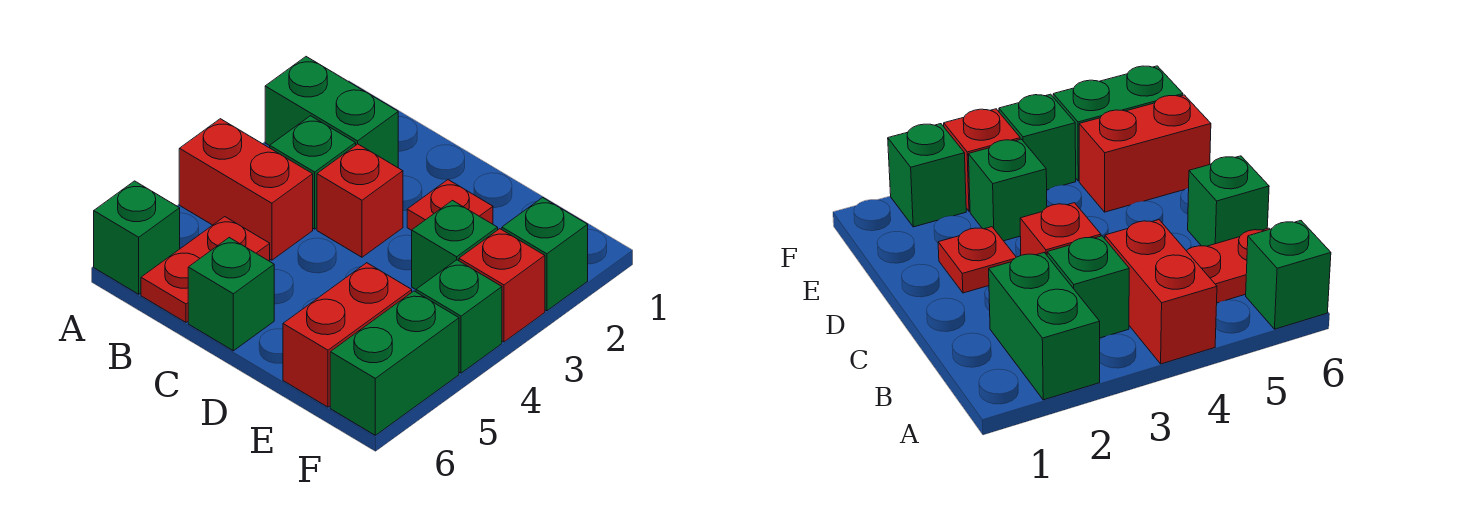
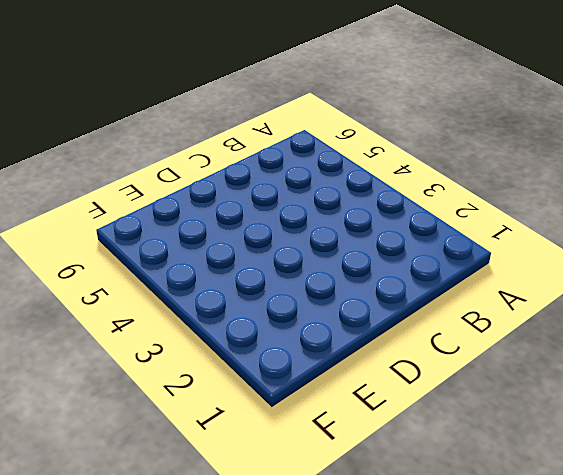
none -> green 1x2 brick [265,57,398,168]
none -> red 1x2 brick [179,119,313,260]
none -> green 1x1 brick [94,181,180,294]

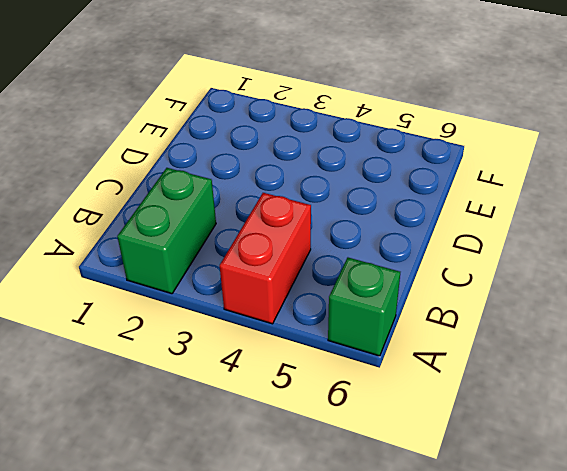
none -> green 1x1 brick [270,116,356,229]
none -> red 1x2 plate [141,217,270,322]
none -> red 1x1 brick [317,144,403,257]

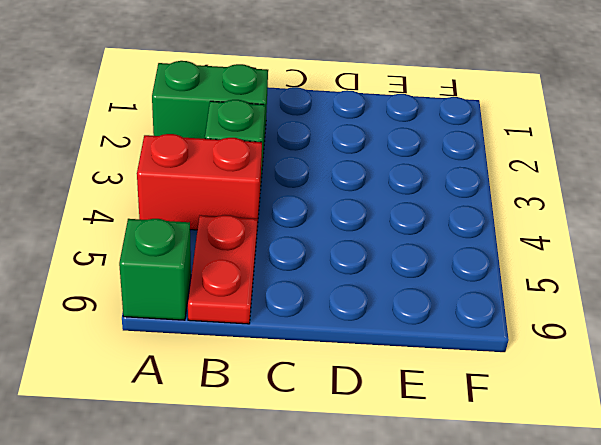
none -> red 1x1 brick [317,144,403,257]
none -> green 1x1 brick [188,238,274,351]
none -> red 1x1 plate [407,180,493,230]

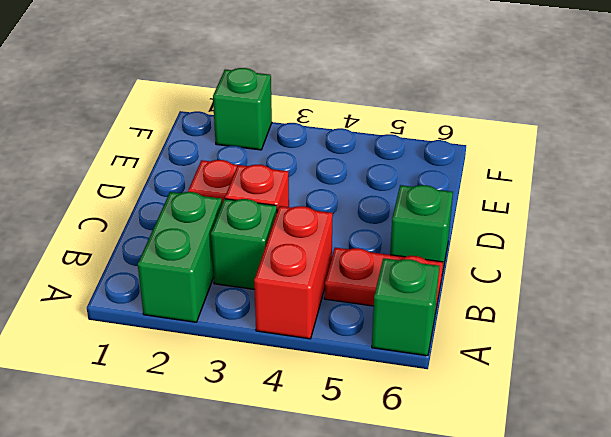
none -> green 1x1 brick [412,201,498,289]
none -> red 1x2 brick [283,263,412,407]
none -> red 1x1 brick [459,229,545,342]

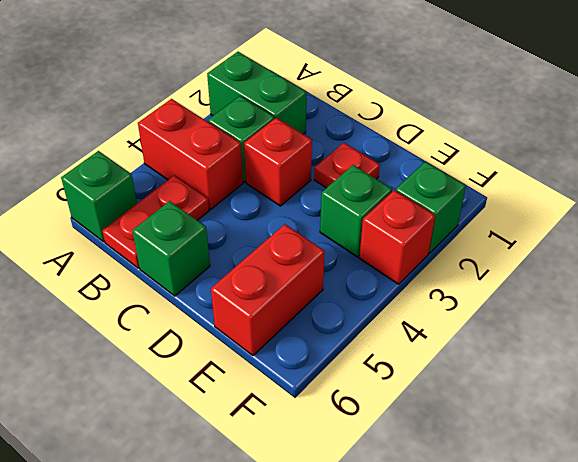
none -> green 1x1 brick [416,260,502,373]
none -> green 1x2 brick [330,291,459,435]

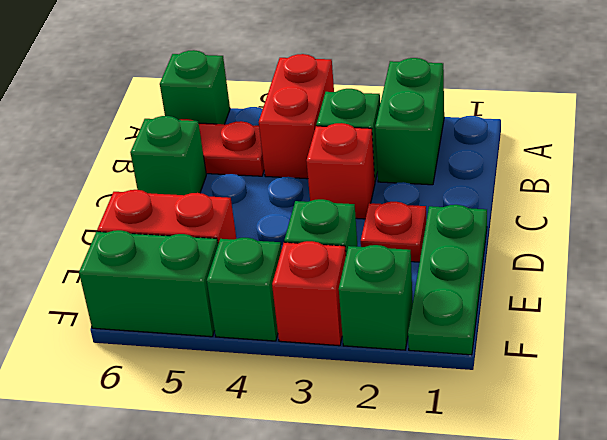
green 1x3 plate [408,205,487,355] -> none

